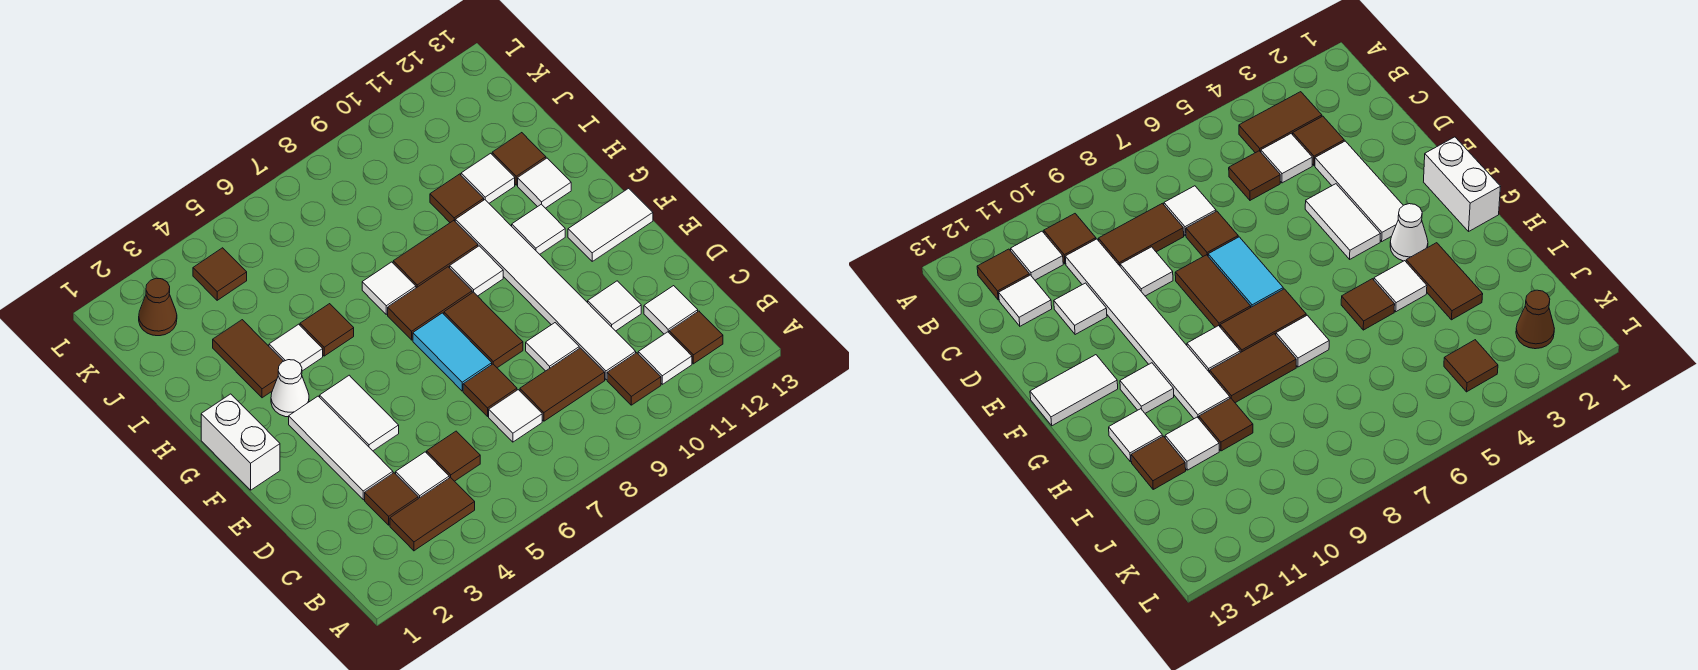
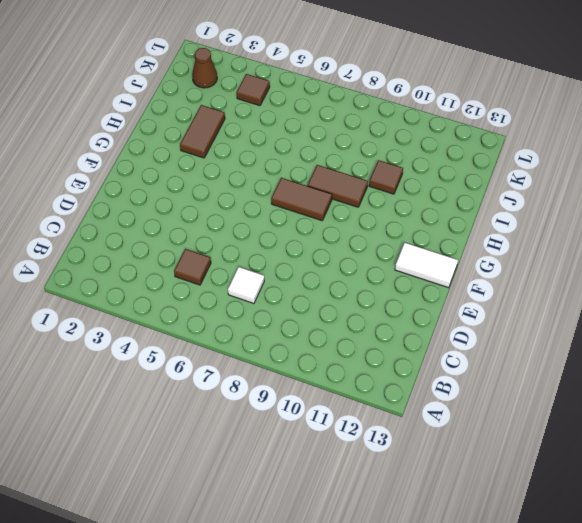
none -> brown 1x2 tile [390,477,475,551]
none -> brown 1x1 tile [607,353,661,405]
none -> white 1x1 tile [638,332,692,384]
none -> brown 1x1 tile [669,311,723,364]

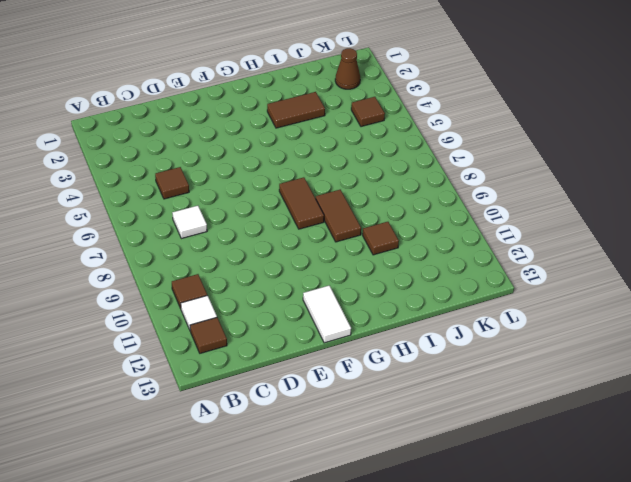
none -> brown 1x2 tile [390,477,475,551]
none -> brown 1x1 tile [365,473,418,525]
none -> white 1x1 tile [396,452,449,499]
none -> brown 1x2 tile [520,348,605,421]

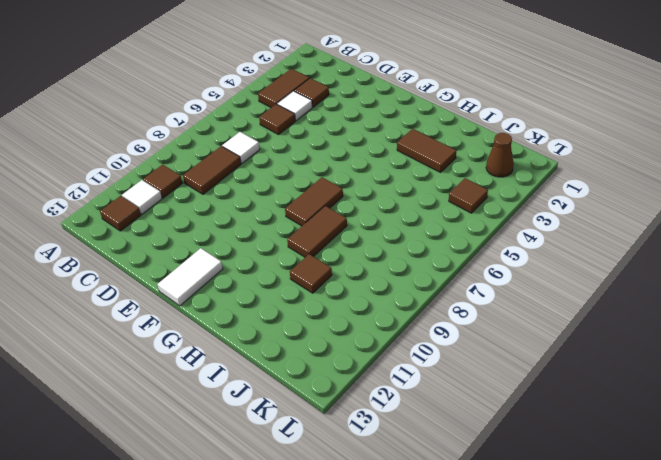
none -> white 1x6 tile [455,200,636,380]
none -> white 1x1 tile [644,286,698,334]
none -> white 1x3 tile [289,396,393,500]
none -> brown 1x1 tile [463,364,517,416]

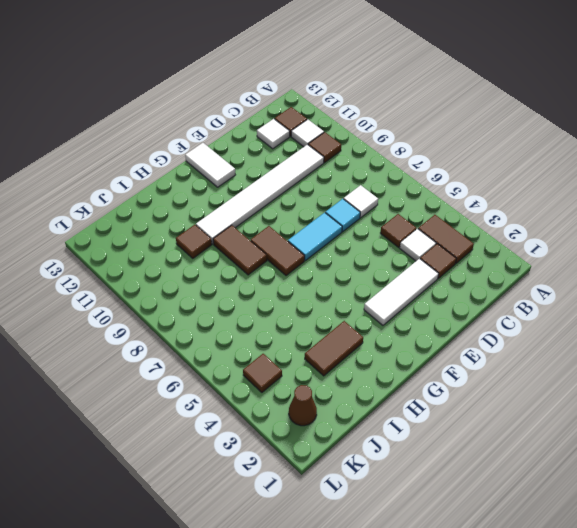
cyan 1x1 tile [325,199,360,232] -> brown 1x1 tile [463,364,517,416]
none -> brown 1x2 tile [520,348,605,421]
none -> white 1x1 tile [526,323,579,371]
none -> white 1x1 tile [588,281,641,331]
none -> white 1x2 tile [320,375,399,451]

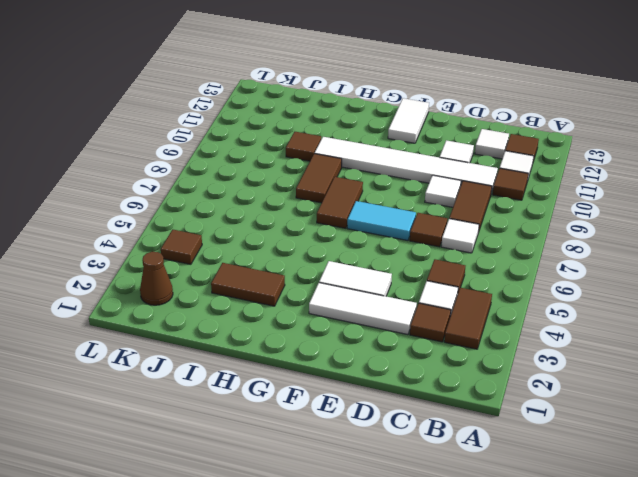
none -> brown 1x2 tile [444,292,523,368]
none -> white 1x2 brick [201,394,280,490]
none -> white 1x1 cone [271,360,309,417]
none -> white 1x1 tile [450,246,503,296]

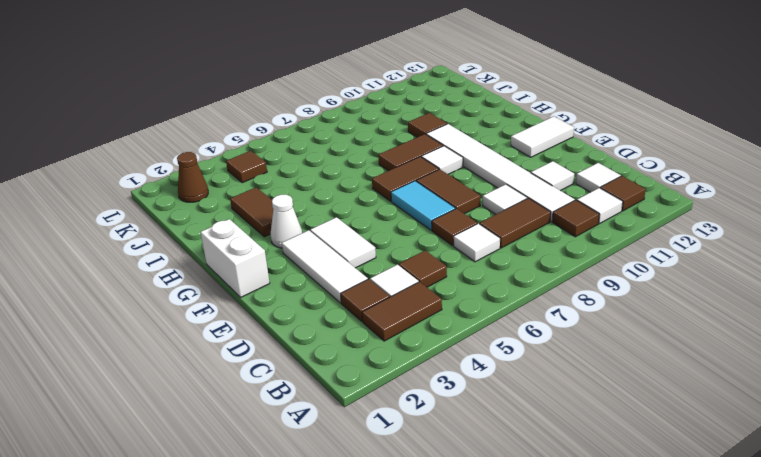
none -> white 1x1 tile [512,204,565,254]
none -> white 1x1 tile [269,324,323,371]
none -> brown 1x1 tile [300,304,354,356]
none -> white 1x1 tile [362,262,416,314]

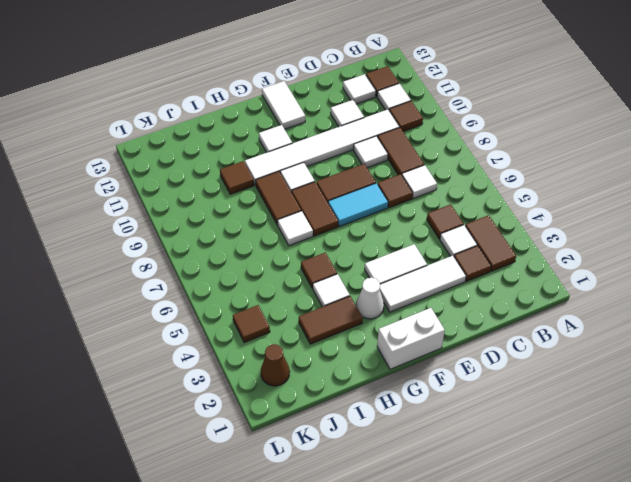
none -> white 1x1 tile [518,158,571,208]
none -> white 1x1 tile [461,153,515,203]
none -> brown 1x1 tile [492,133,546,185]

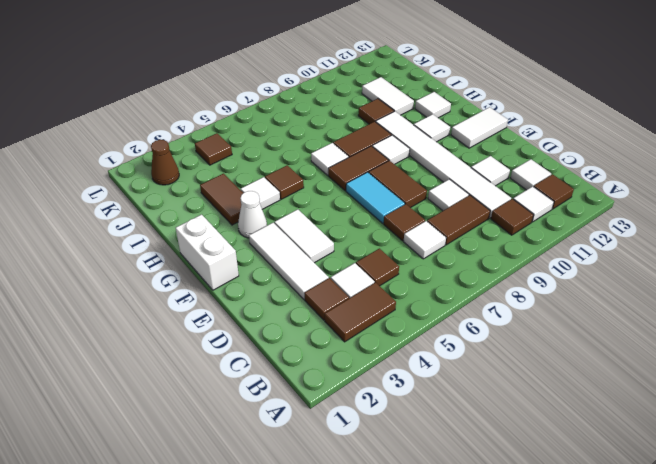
white 1x2 tile [362,77,414,115] -> white 1x1 tile [461,153,515,203]
none -> brown 1x1 tile [492,133,546,185]

